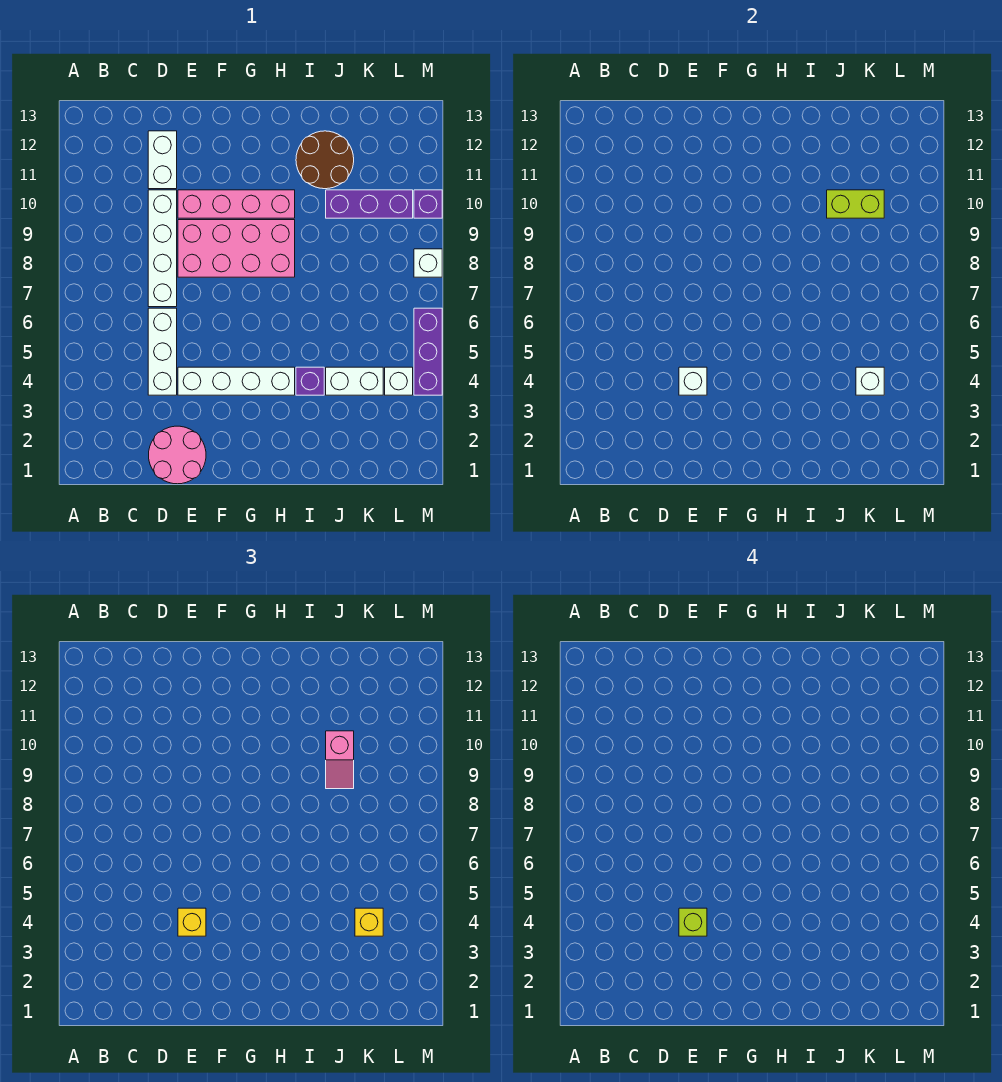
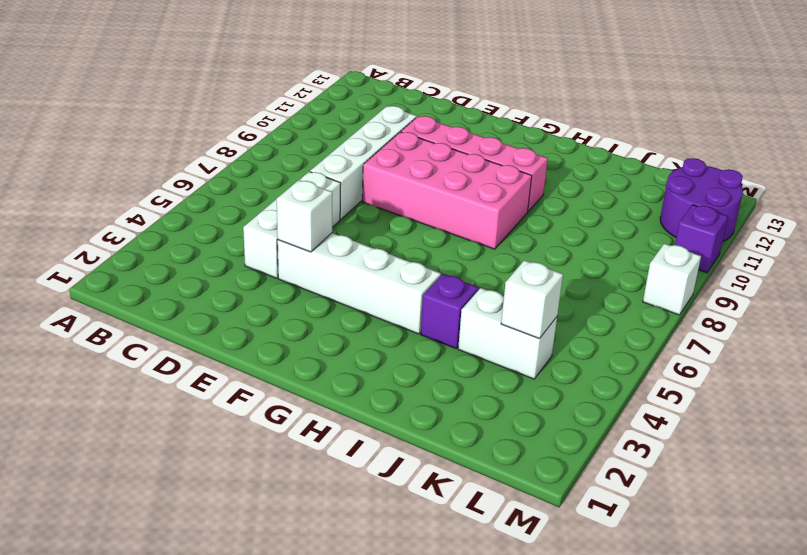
purple 2x2 round brick [660,158,743,241] -> none
none -> pink 2x2 round brick [149,426,206,484]
none -> white 1x2 brick [148,131,177,189]
none -> brown 2x2 round brick [296,131,354,189]

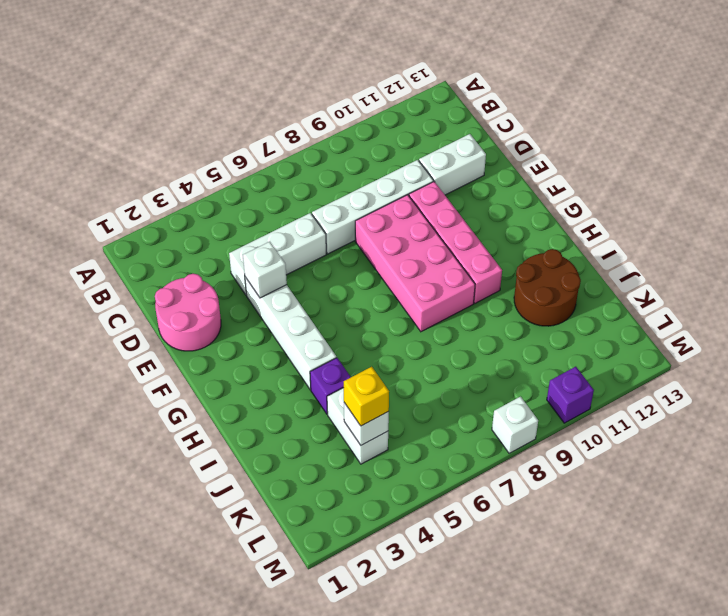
none -> purple 1x3 brick [326,190,413,218]
none -> white 1x1 brick [385,367,413,395]
none -> purple 1x3 brick [414,308,442,395]

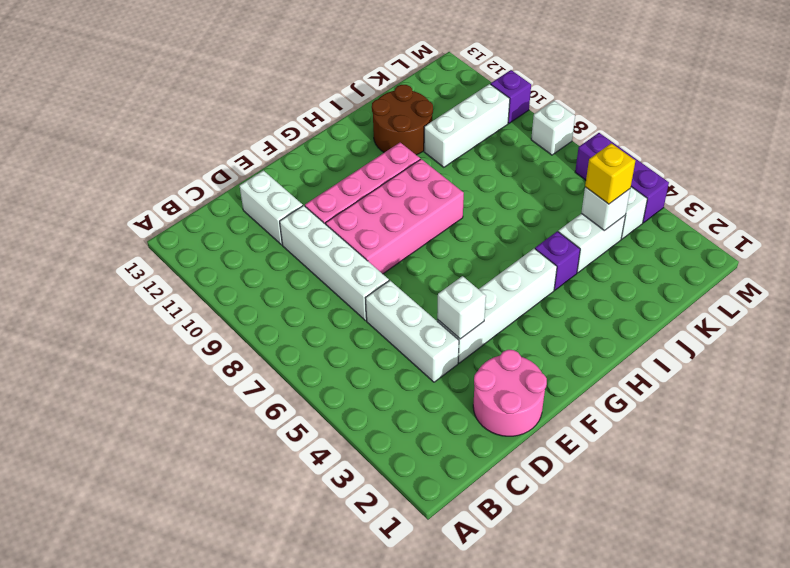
white 1x3 brick [424,84,510,167] -> purple 1x3 brick [326,190,413,218]
none -> lime 1x2 brick [827,190,884,218]
none -> yellow 1x1 brick [178,908,206,936]
none -> pink 1x2 slope [326,731,354,789]

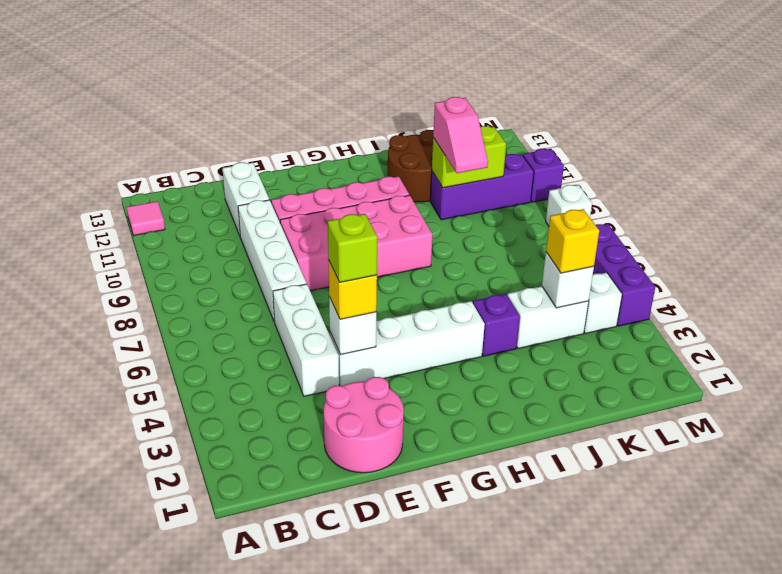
pink 1x1 tile [126,201,165,235] -> none

